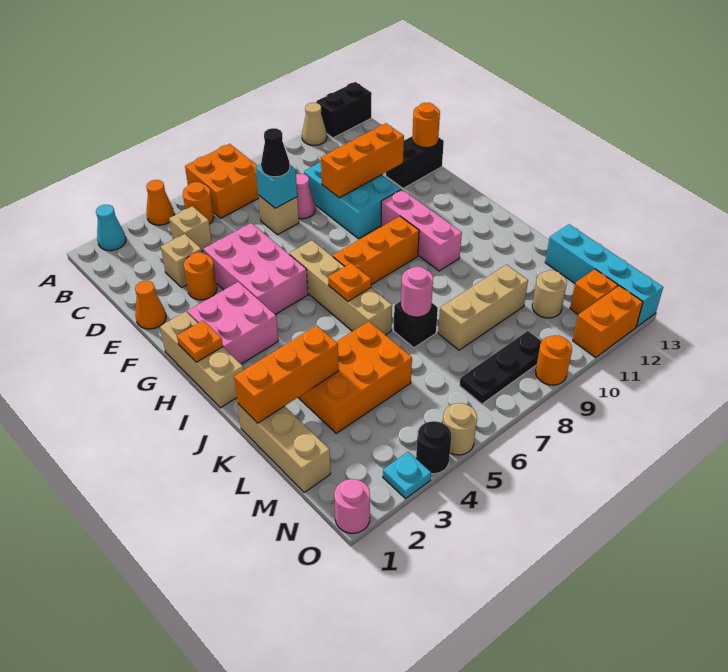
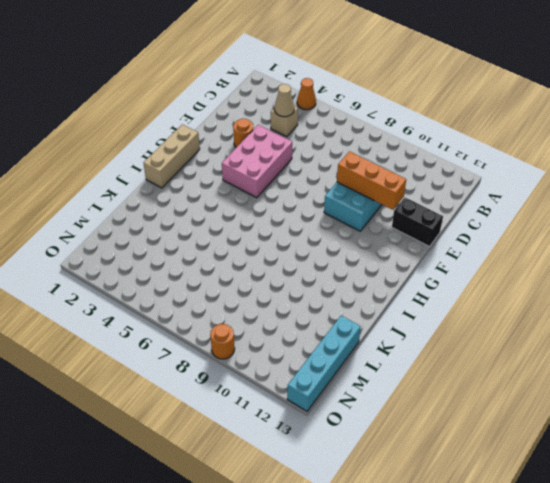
tan 1x1 cone [274,84,294,117] -> tan 1x1 cone moved to [302,103,327,145]
none -> cyan 1x1 cone [96,205,126,251]
none -> orange 2x2 brick [185,144,259,218]
none -> black 1x2 brick [316,82,372,138]
none -> orange 1x1 round brick [183,182,214,224]

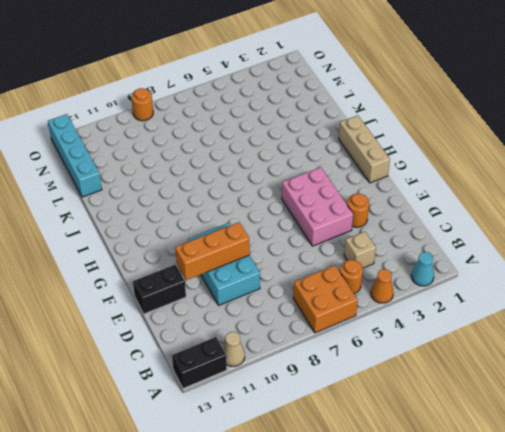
none -> tan 1x1 brick [161,234,202,287]
none -> tan 1x1 brick [258,195,299,235]
none -> pink 1x1 cone [296,174,315,219]
none -> orange 1x1 cone [135,281,166,329]

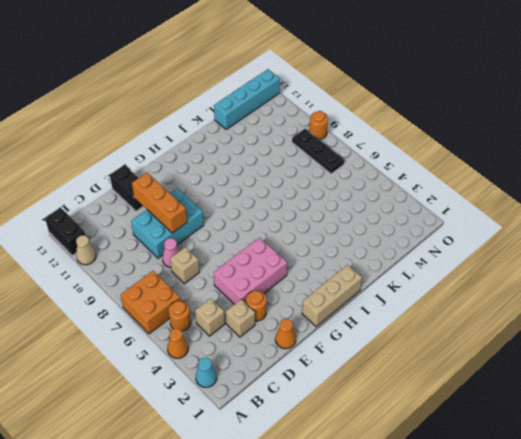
none -> pink 2x2 brick [187,282,278,364]
none -> tan 1x4 brick [289,240,392,335]
none -> pink 1x3 brick [381,190,462,271]
none -> orange 1x3 brick [332,216,419,285]

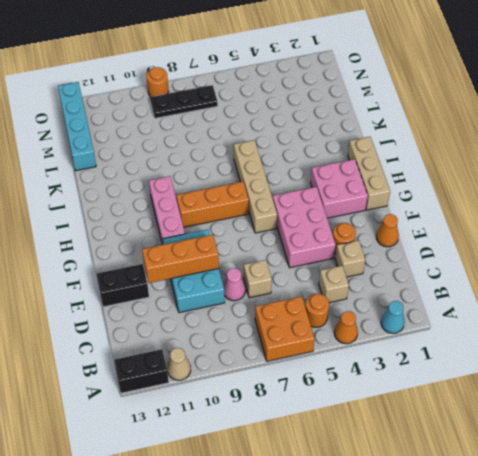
none -> tan 1x3 brick [238,404,330,493]
none -> orange 2x3 brick [298,321,412,433]
none -> black 1x1 brick [394,301,438,348]
none -> tan 1x3 brick [438,265,528,350]

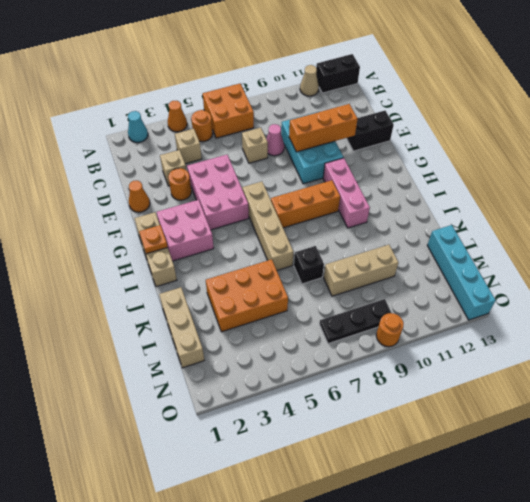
none -> tan 1x1 round brick [532,270,567,318]
none -> orange 1x1 brick [570,269,618,314]
none -> pink 1x1 round brick [334,479,370,533]
none -> cyan 1x1 plate [383,452,431,499]

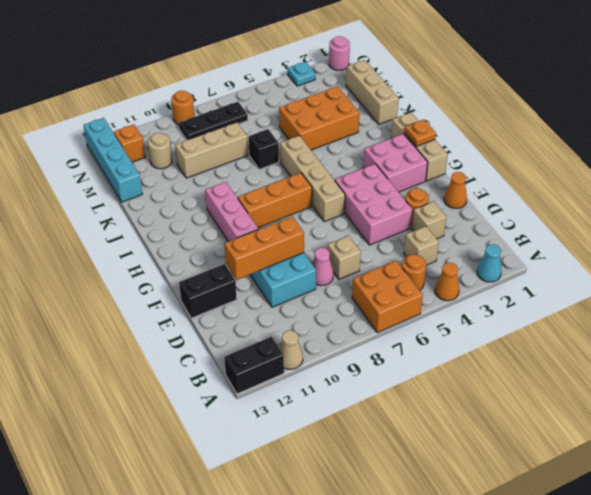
none -> black 1x1 round brick [416,421,451,474]
none -> tan 1x1 round brick [443,403,477,455]
none -> orange 1x2 brick [573,286,643,358]
none -> cyan 1x1 brick [256,165,297,208]

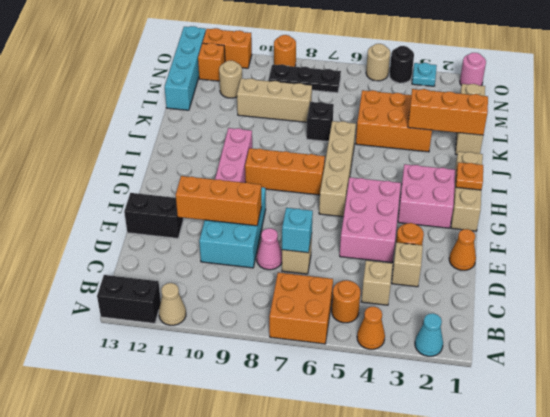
none -> orange 1x1 round brick [412,103,440,148]
none -> orange 1x1 plate [328,263,371,301]
none -> pink 1x1 round brick [401,267,433,317]
none -> black 1x1 cone [261,128,290,177]

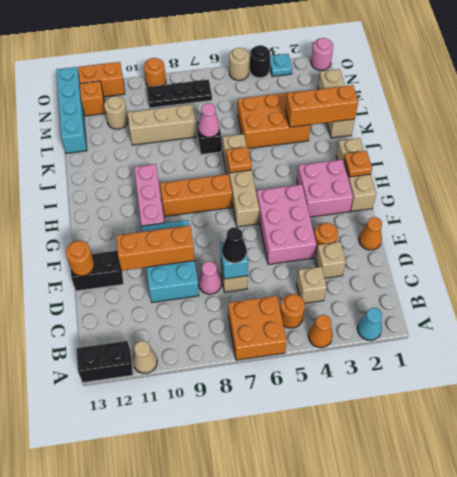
pink 1x1 cone [198,103,220,137] -> pink 1x1 round brick [401,267,433,317]

